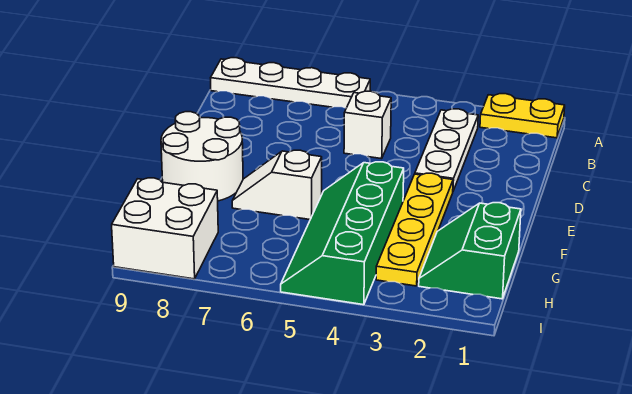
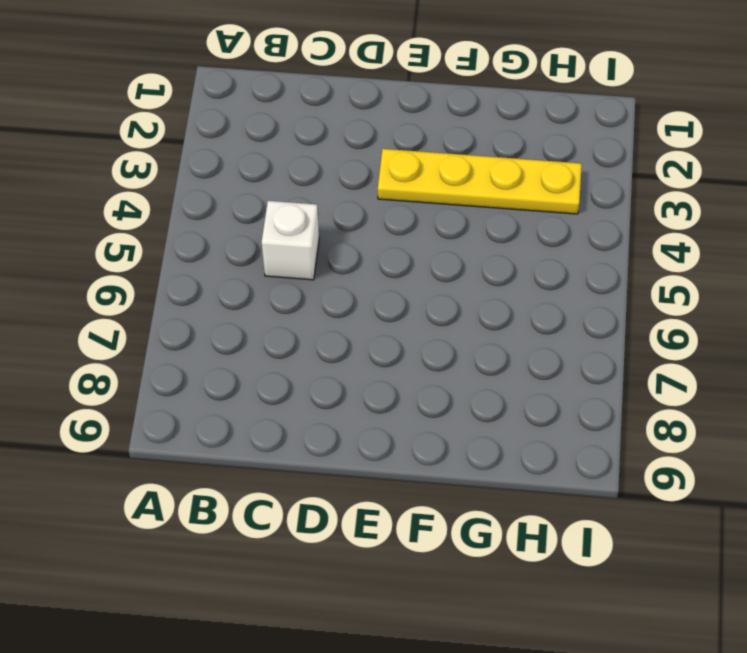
none -> yellow 1x2 plate [480,94,565,138]
none -> white 1x4 plate [211,58,370,108]

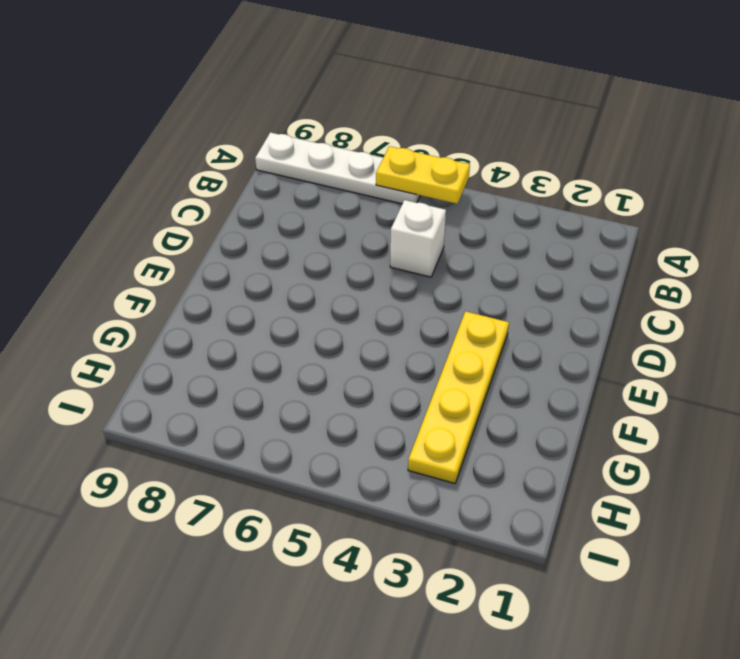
yellow 1x2 plate [376,146,470,204] -> yellow 1x2 plate moved to [480,94,565,138]
none -> white 1x3 plate [415,109,478,191]
none -> white 2x2 round brick [161,112,243,201]

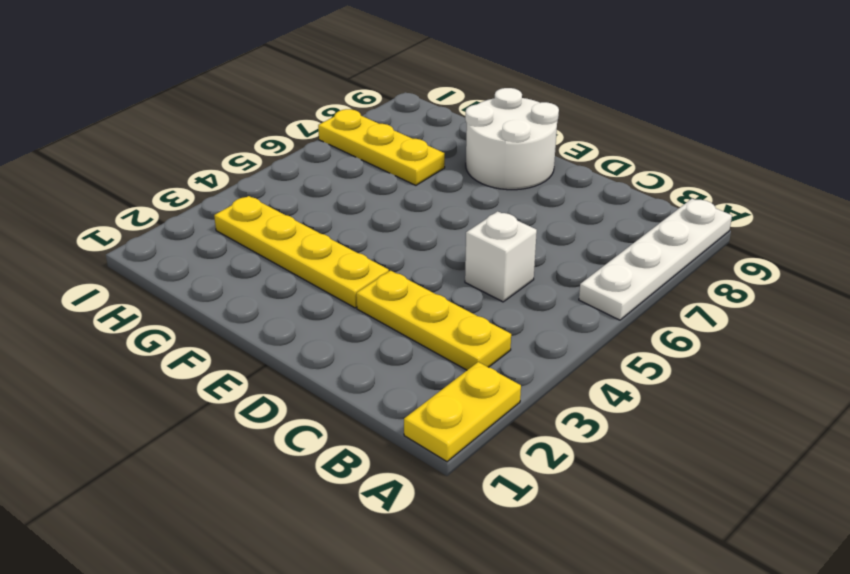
yellow 1x3 plate [356,271,511,370] -> white 1x3 plate [415,109,478,191]
yellow 1x3 plate [318,109,445,185] -> none
none -> green 2x4 slope [281,162,404,305]
none -> white 1x2 slope [232,150,322,220]

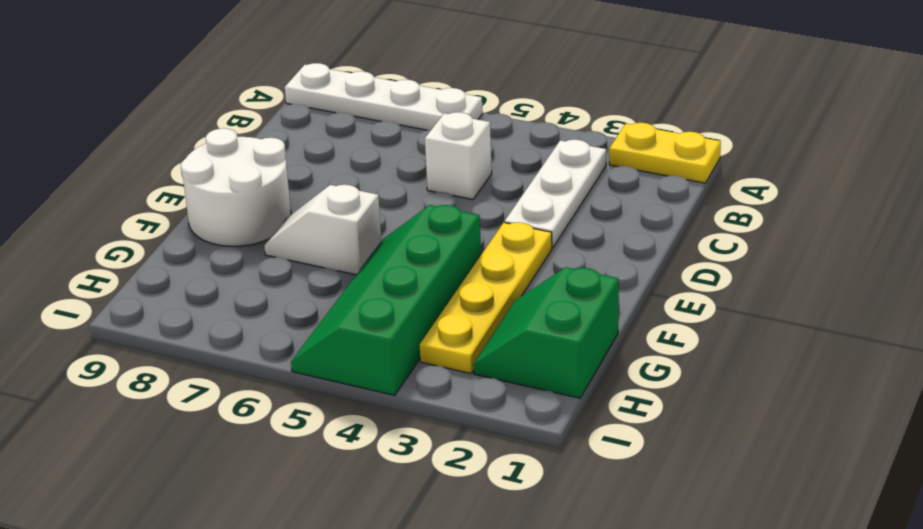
none -> white 2x2 brick [112,178,218,279]

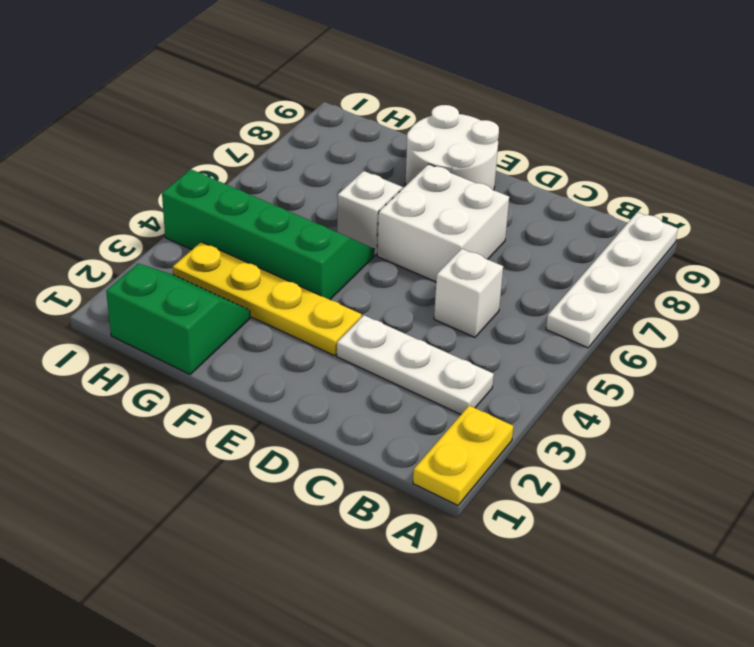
white 2x2 brick [377,164,509,282] -> white 2x2 brick moved to [112,178,218,279]

